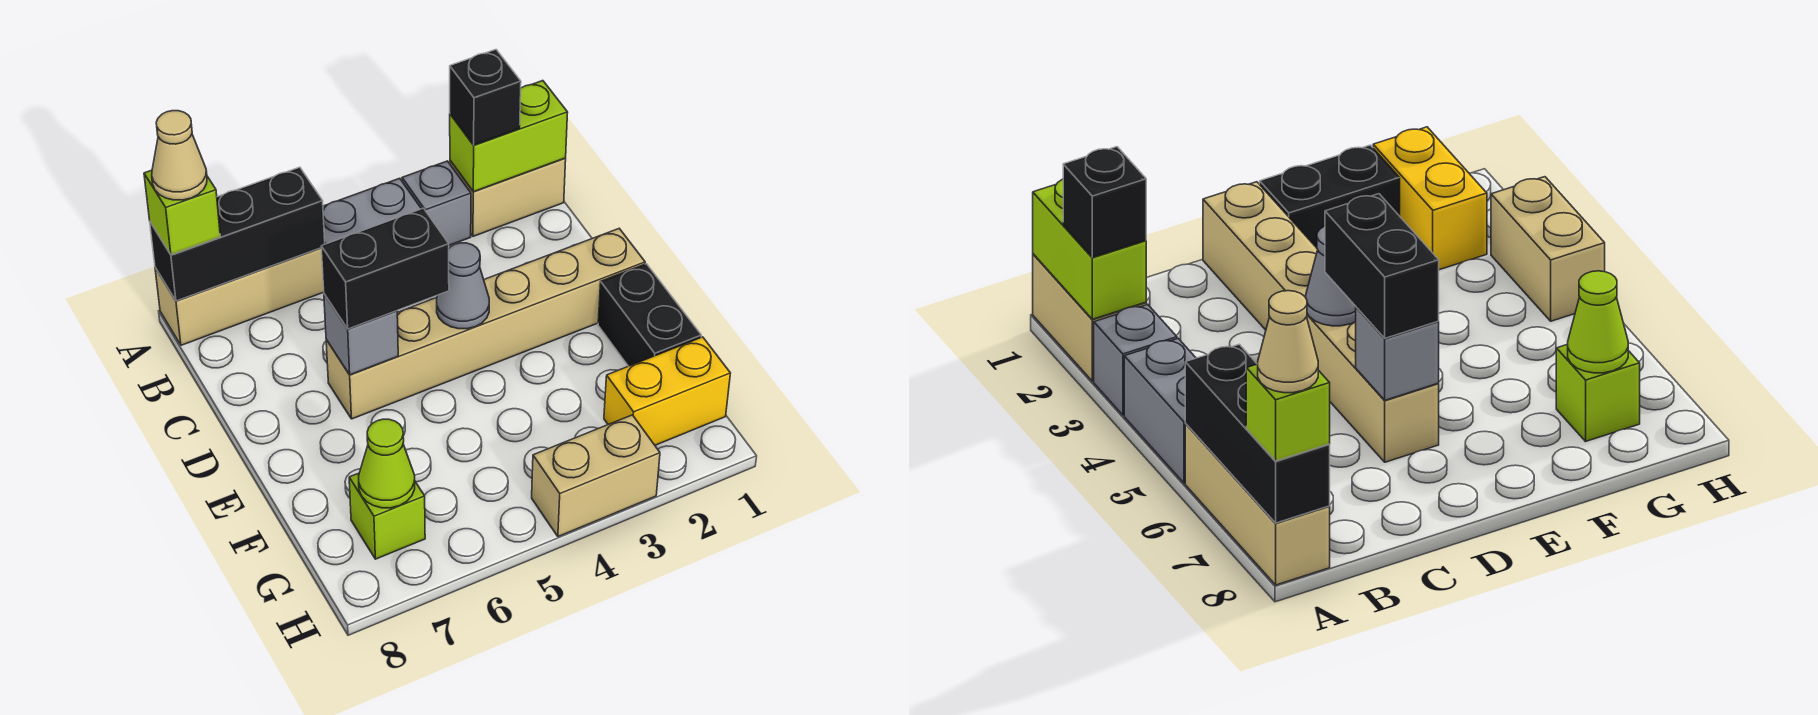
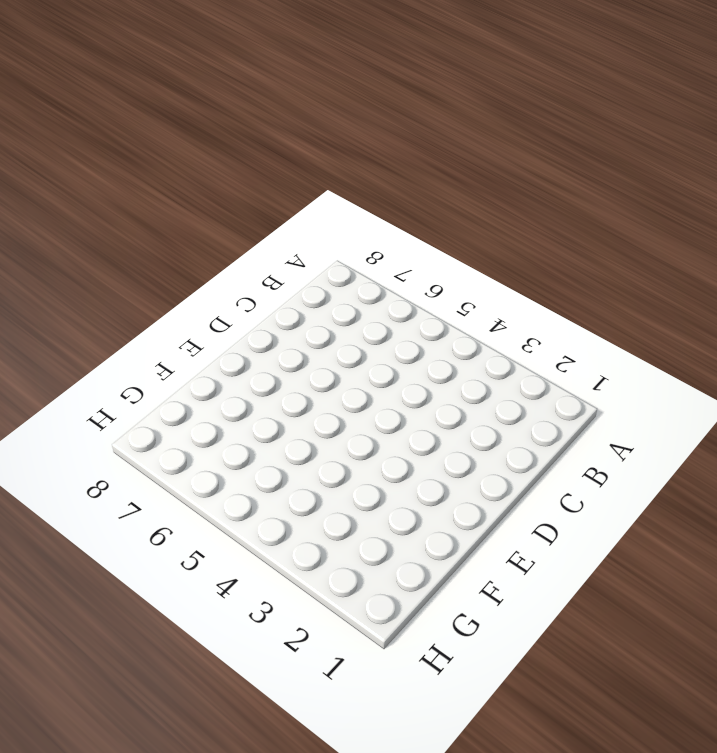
none -> tan 1x2 brick [450,158,566,236]
none -> grey 1x1 brick [402,161,471,245]
none -> grey 1x2 brick [323,178,421,244]

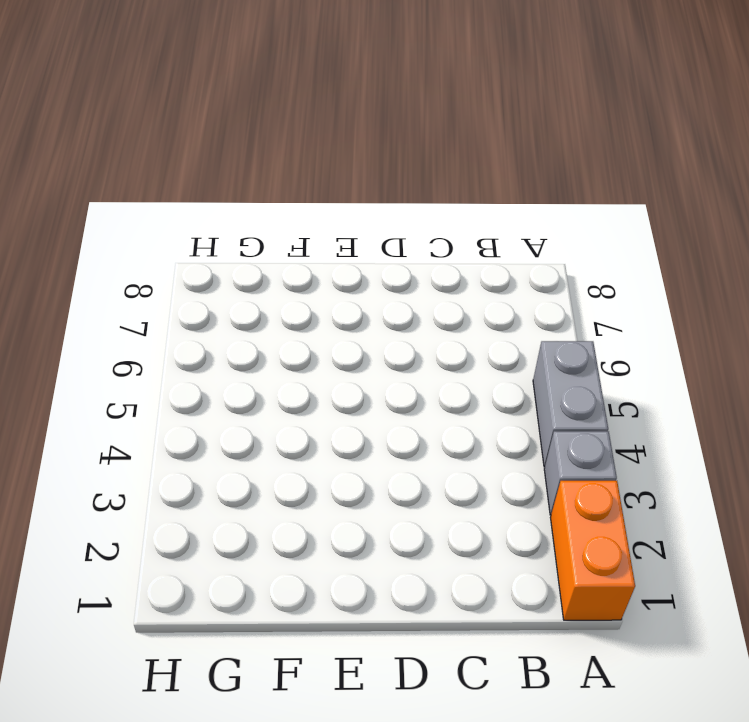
orange 1x2 brick [550,481,635,620] -> tan 1x2 brick [450,158,566,236]
none -> tan 1x3 brick [155,248,324,345]
none -> tan 1x6 brick [326,229,645,419]
none -> black 1x2 brick [598,264,701,366]

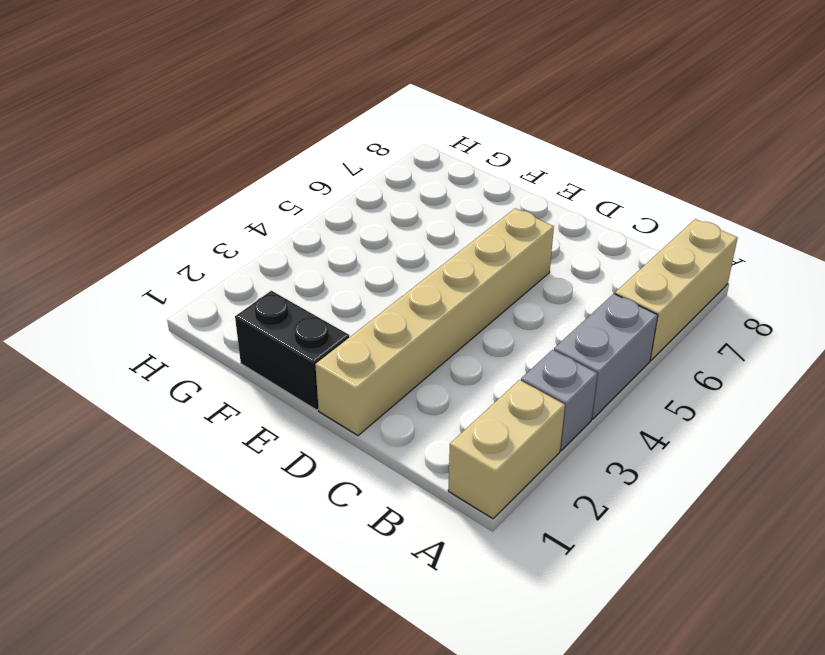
none -> yellow 1x2 brick [604,337,730,445]
none -> lime 1x1 brick [349,473,425,559]
none -> tan 1x2 brick [532,415,660,537]

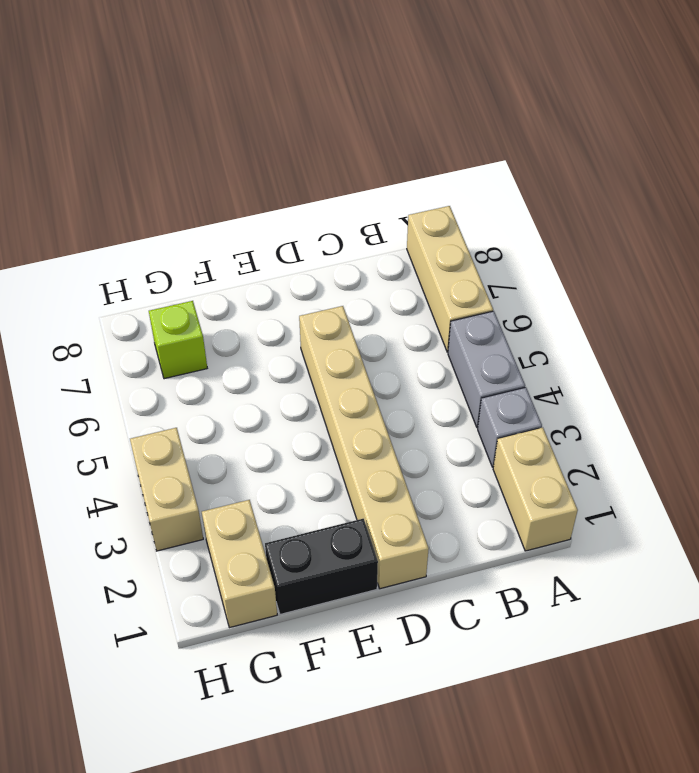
tan 1x2 brick [202,500,277,628] -> yellow 1x2 brick [604,337,730,445]
none -> lime 1x2 brick [450,81,568,192]
none -> black 1x3 brick [150,167,325,301]
none -> grey 1x1 cone [437,243,489,329]

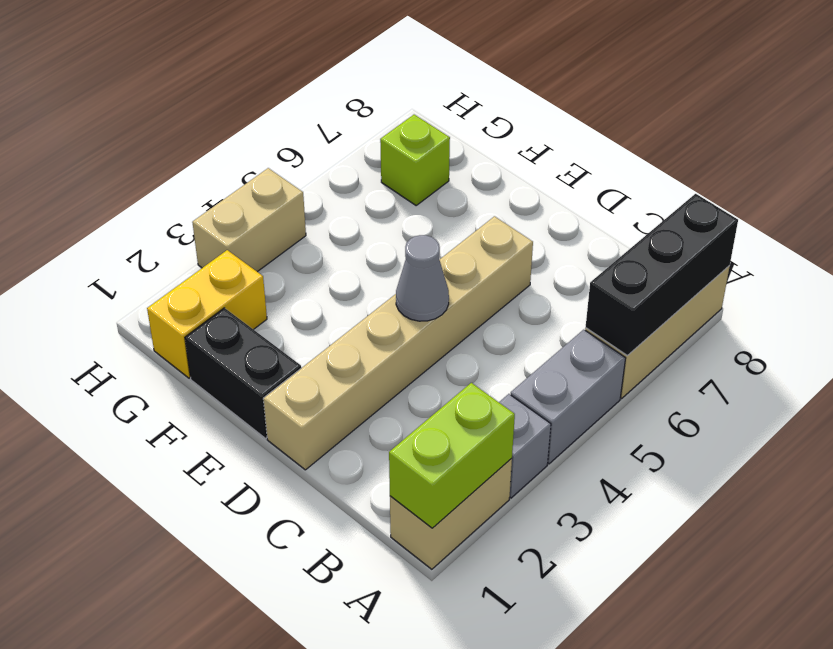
none -> grey 1x1 brick [324,294,398,375]
none -> lime 1x1 cone [359,419,415,508]
none -> black 1x1 brick [450,50,521,145]

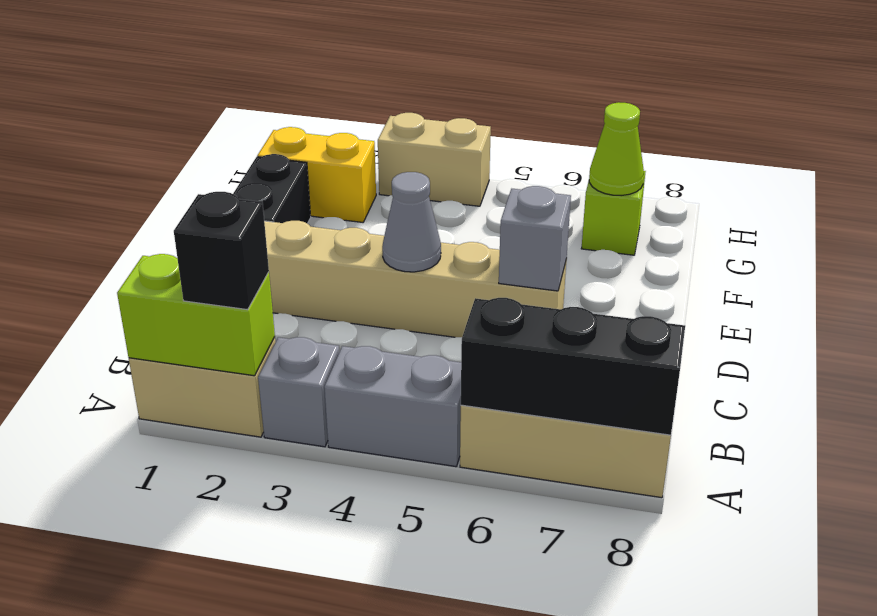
none -> lime 1x1 brick [144,170,220,255]
none -> black 1x2 brick [321,208,449,329]
none -> tan 1x1 cone [152,111,207,200]

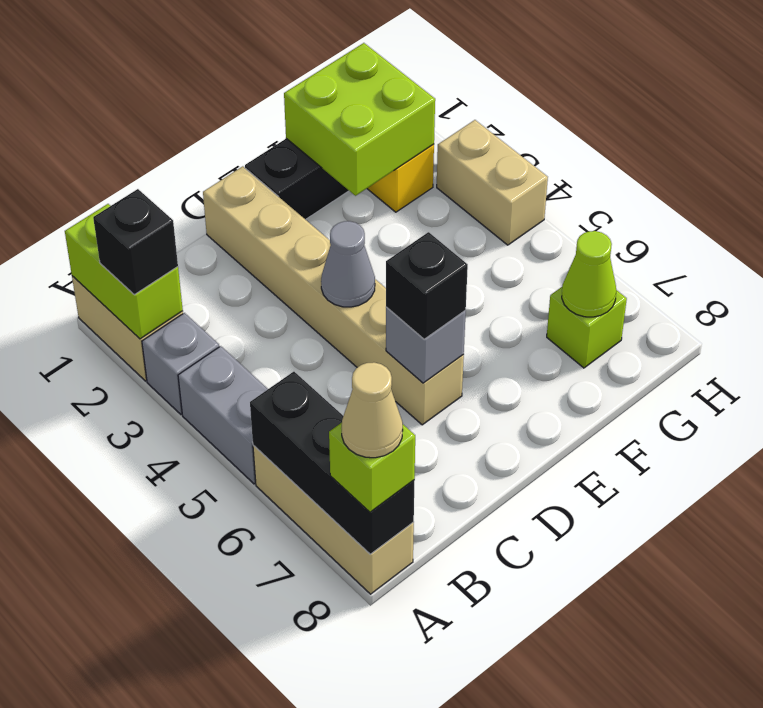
black 1x1 brick [386,232,468,339] -> black 1x2 brick [321,208,449,329]
lime 2x2 brick [284,43,435,196] -> none

